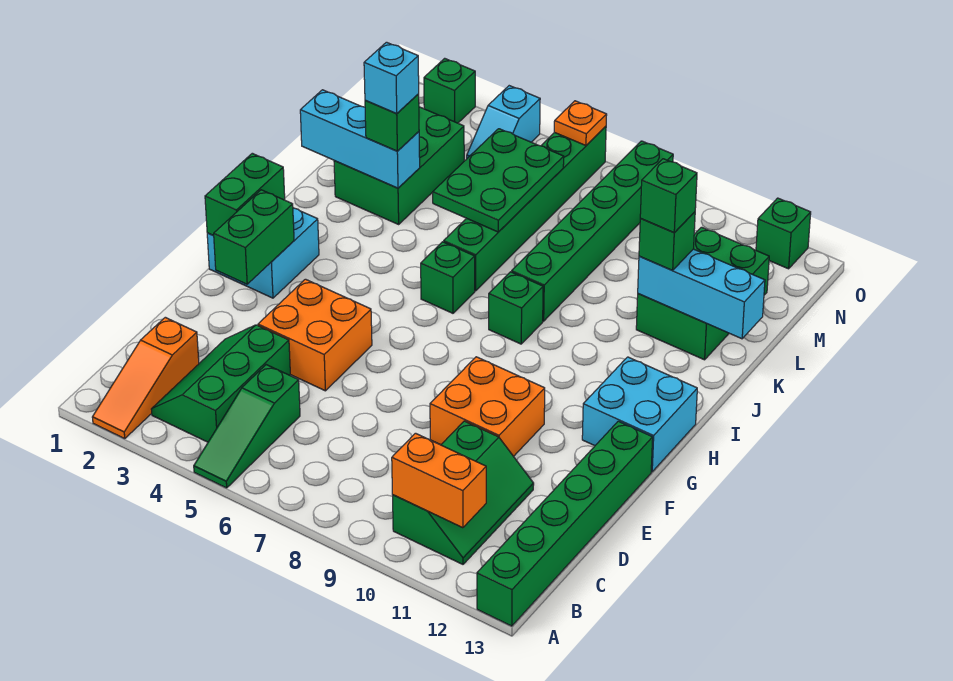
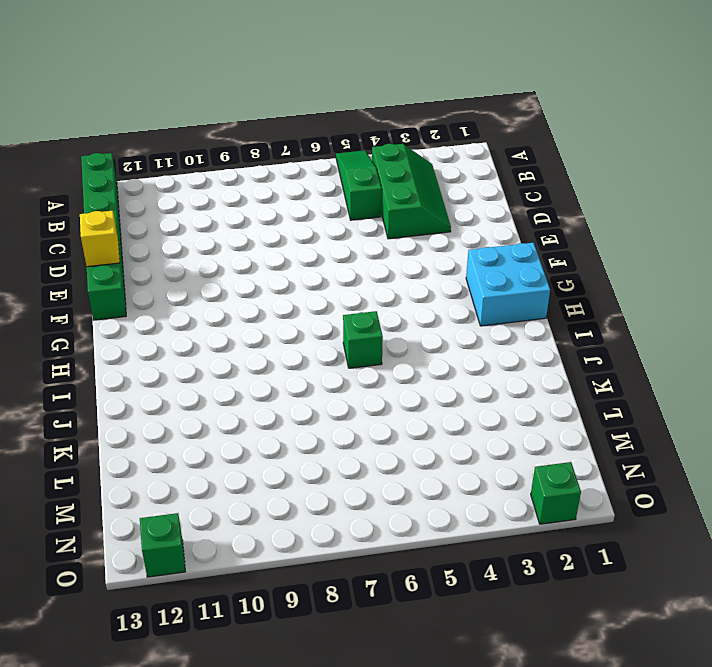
yellow 1x1 brick [80,211,120,267] -> none
none -> orange 1x3 slope [92,317,199,439]
none -> green 2x3 slope [393,421,534,564]
none -> orange 2x2 brick [258,279,372,391]

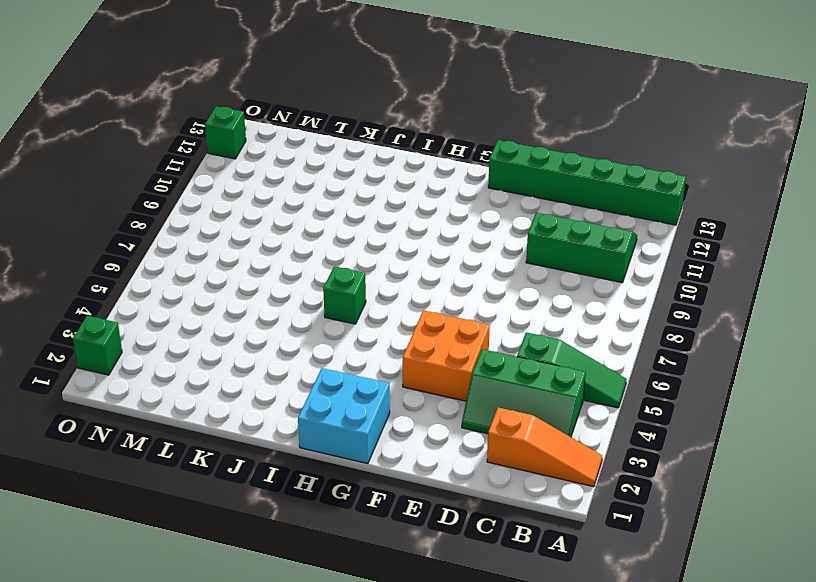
none -> orange 2x2 brick [430,357,545,456]
none -> cyan 2x2 brick [582,357,697,472]
none -> green 1x1 brick [489,272,543,344]

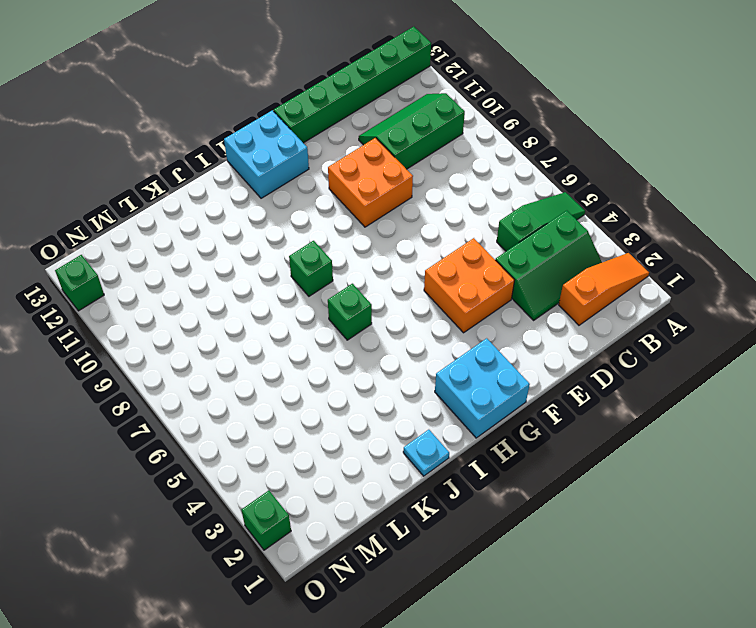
cyan 1x1 plate [403,430,449,476] -> none
none -> green 1x6 brick [444,126,606,291]
none -> green 1x6 brick [512,141,673,321]
none -> green 2x3 brick [334,107,464,224]

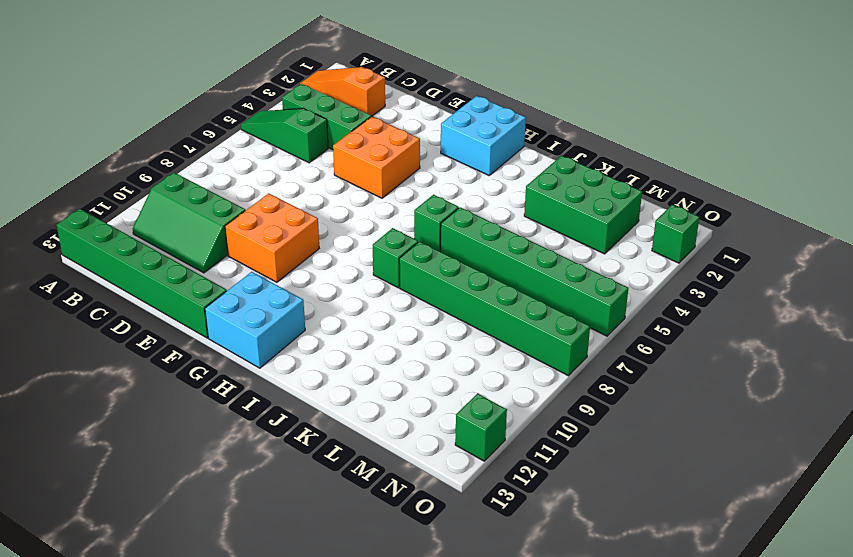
none -> green 2x3 brick [636,227,769,360]
none -> cyan 1x2 slope [467,86,540,158]
none -> orange 1x2 brick [392,433,486,528]

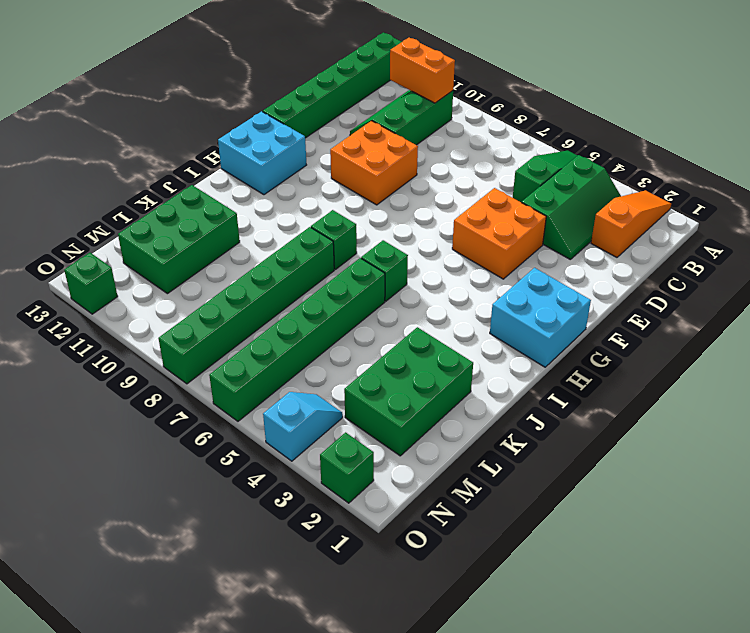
none -> green 1x2 brick [214,190,294,284]
none -> green 1x2 brick [205,153,285,236]
none -> cyan 1x3 brick [300,90,420,188]

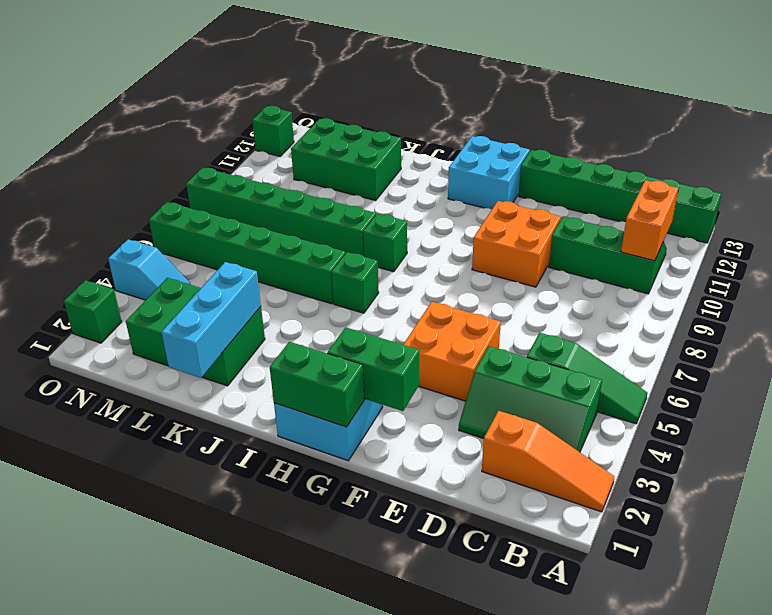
none -> green 2x3 plate [433,129,564,232]
none -> cyan 1x3 brick [638,249,765,339]
none -> orange 1x1 plate [554,101,607,146]

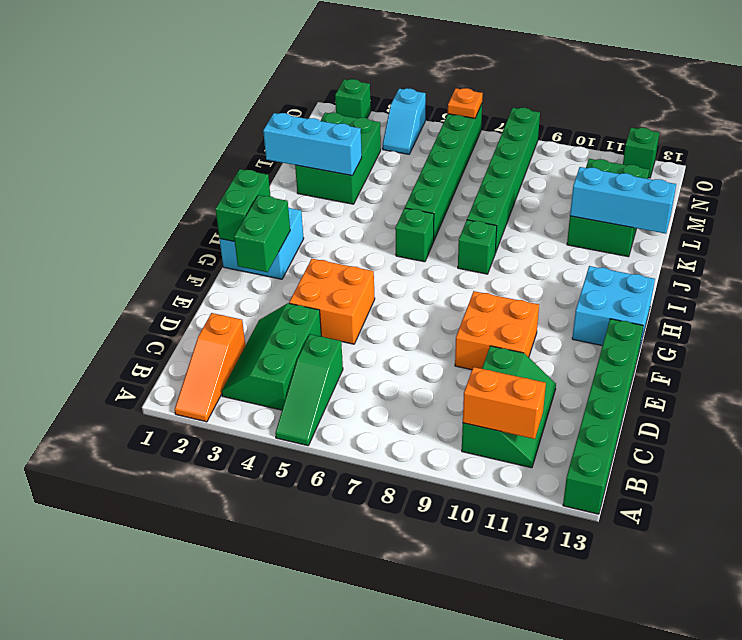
none -> green 2x3 plate [433,129,564,232]
none -> green 1x1 brick [365,94,419,151]
none -> green 1x1 brick [639,212,695,270]

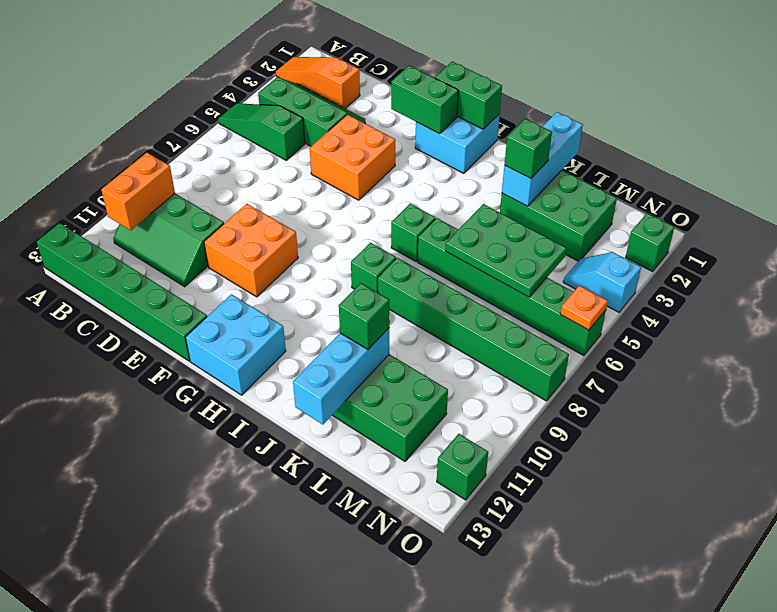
none -> cyan 1x1 brick [364,42,419,113]
none -> green 1x1 brick [640,159,697,233]

